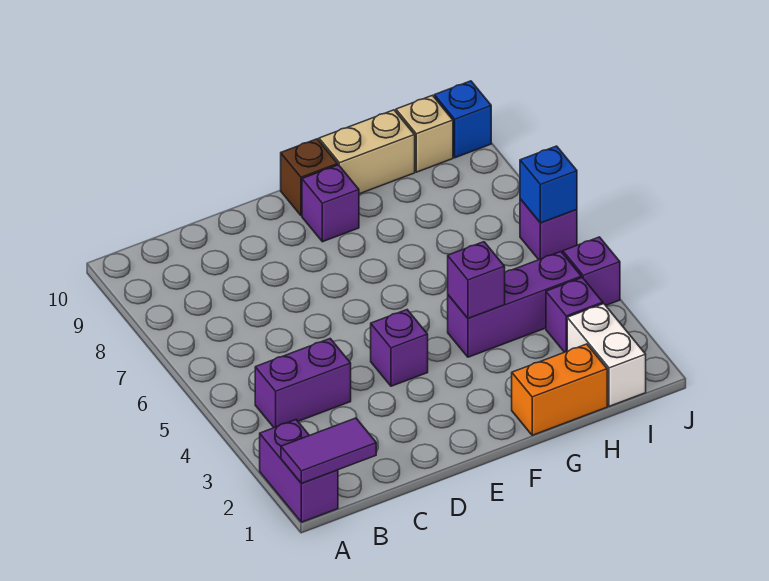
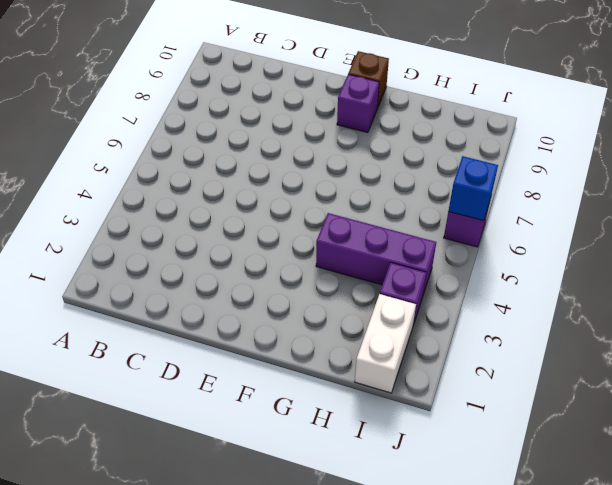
none -> purple 1x2 brick [260,420,338,522]
none -> purple 1x2 brick [255,339,351,428]
none -> purple 1x1 brick [371,310,428,386]

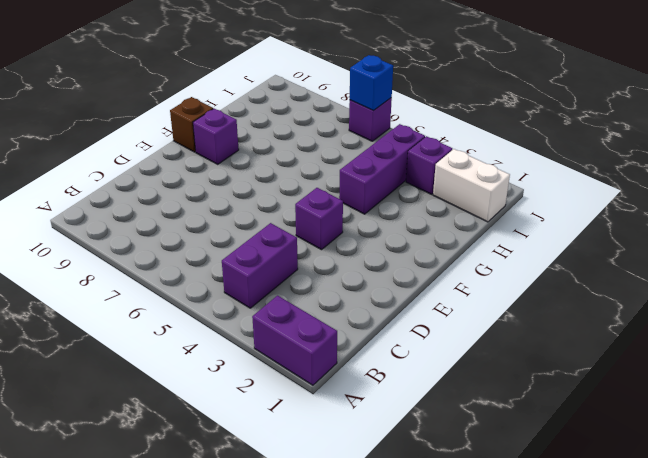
none -> orange 1x2 brick [512,344,607,435]
none -> tan 1x2 brick [319,110,415,194]
none -> tan 1x1 brick [396,95,453,172]

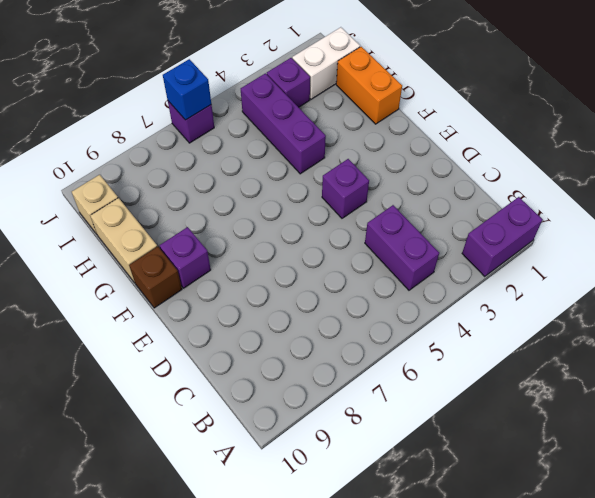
none -> purple 1x1 brick [563,237,620,305]
none -> blue 1x1 brick [434,81,491,158]
none -> purple 1x2 tile [281,418,376,484]

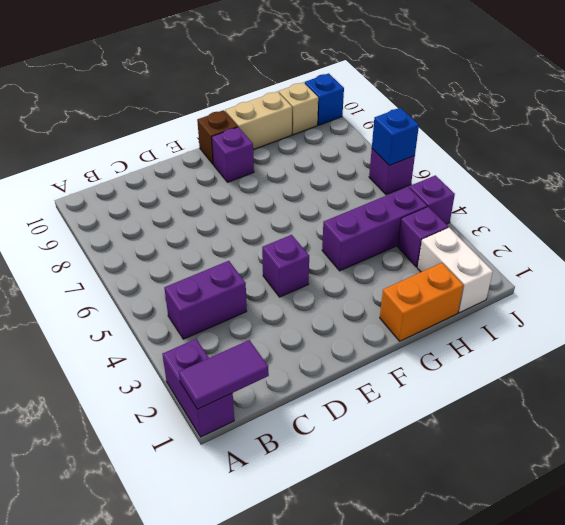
none -> purple 1x1 brick [448,242,505,318]

